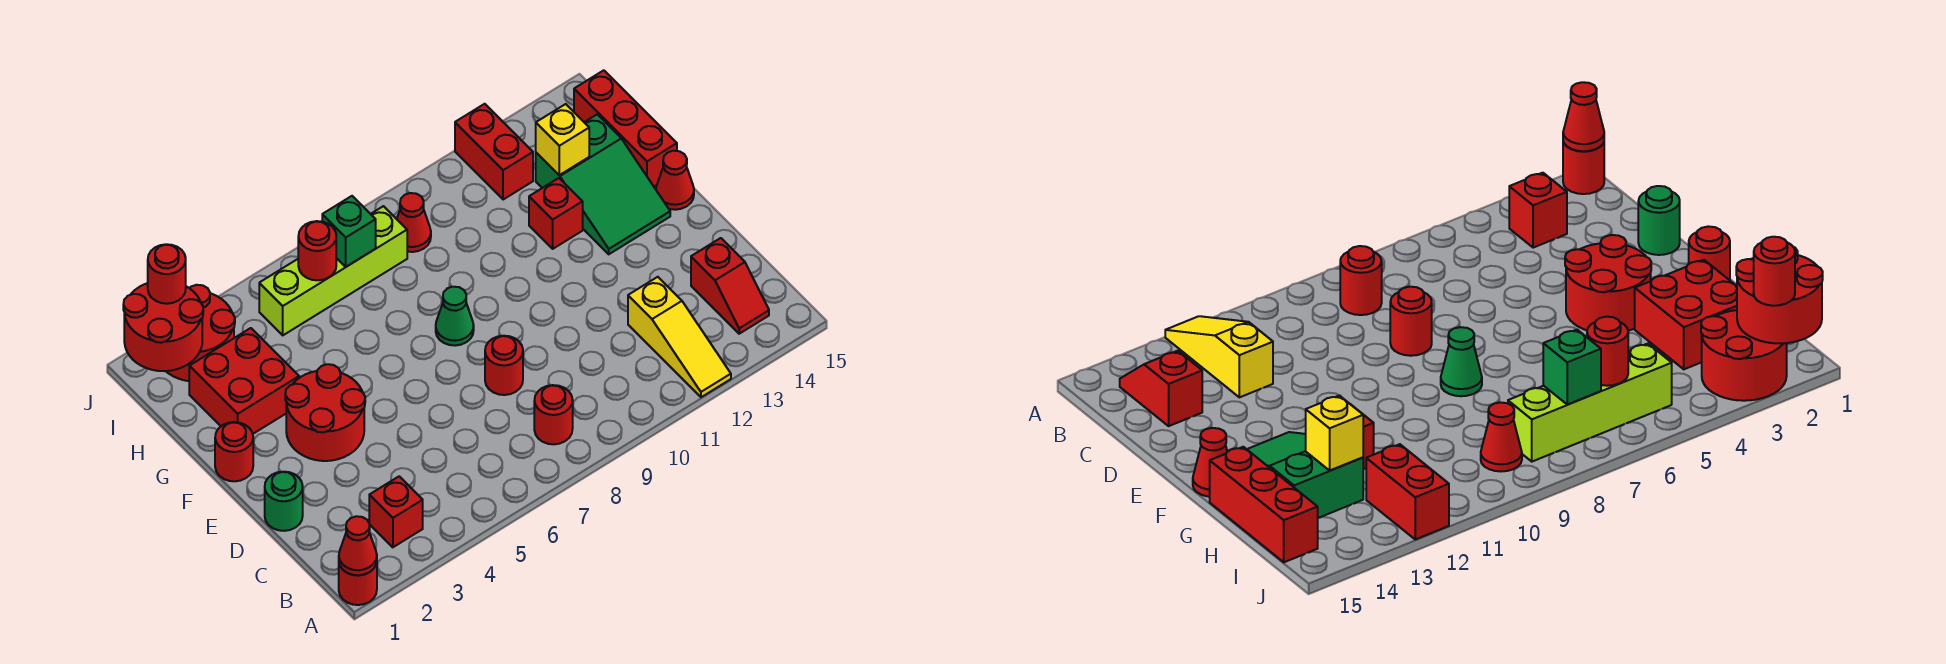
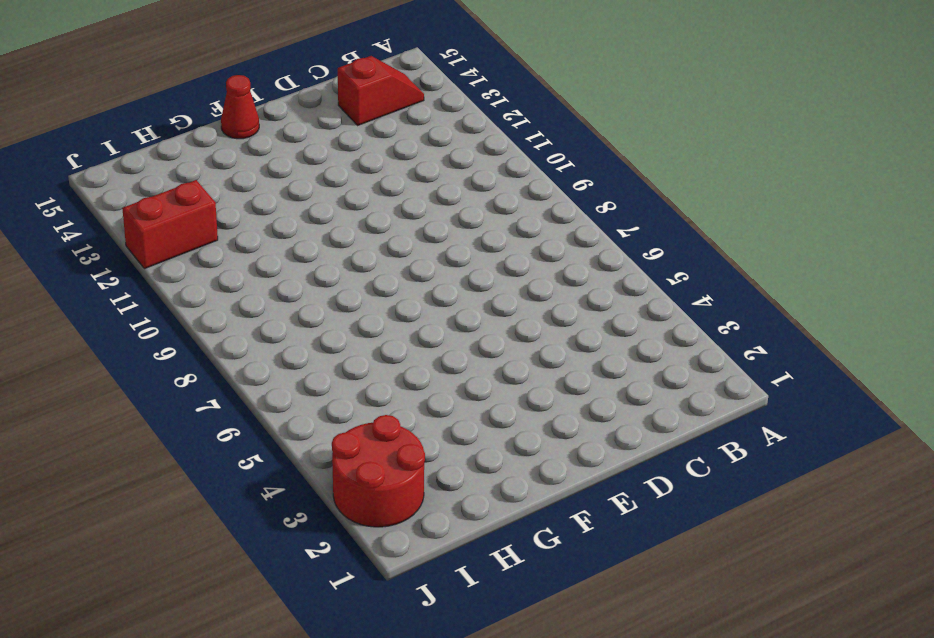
none -> red 1x1 round brick [339,562,377,605]
none -> yellow 1x3 slope [628,277,731,397]
none -> red 1x1 brick [369,476,423,547]

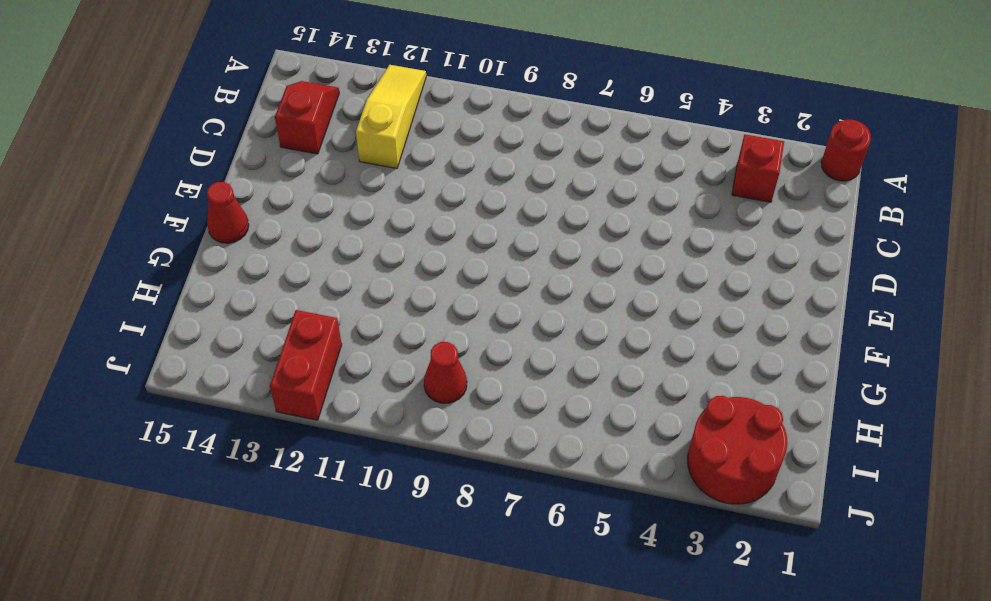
none -> red 1x1 round brick [534,385,573,444]
none -> green 1x1 round brick [265,472,303,531]
none -> red 1x1 round brick [485,336,523,395]

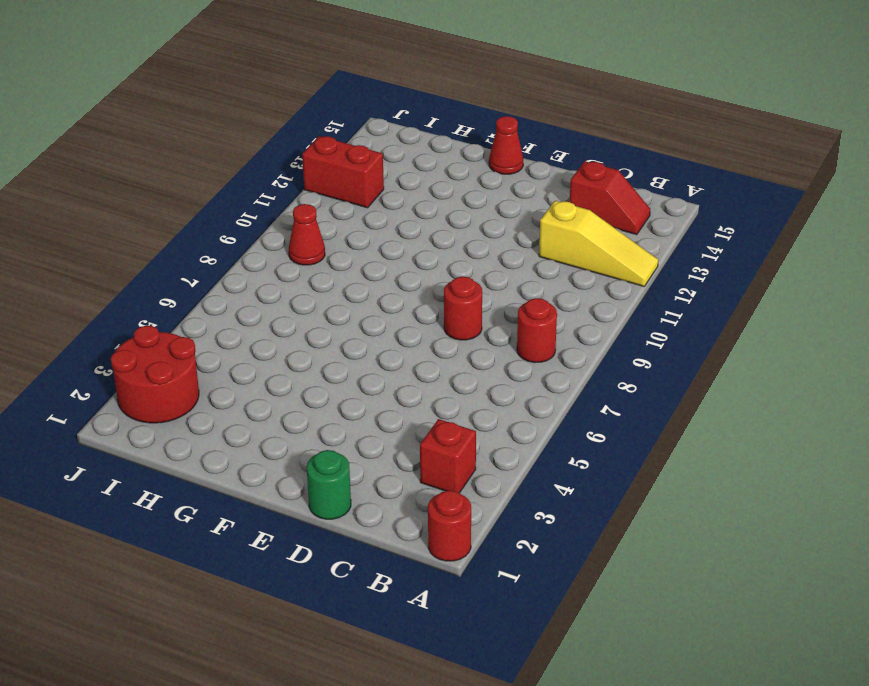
none -> red 2x2 round brick [285,364,365,461]
none -> red 1x1 round brick [215,422,253,481]
none -> green 1x1 cone [436,287,474,346]

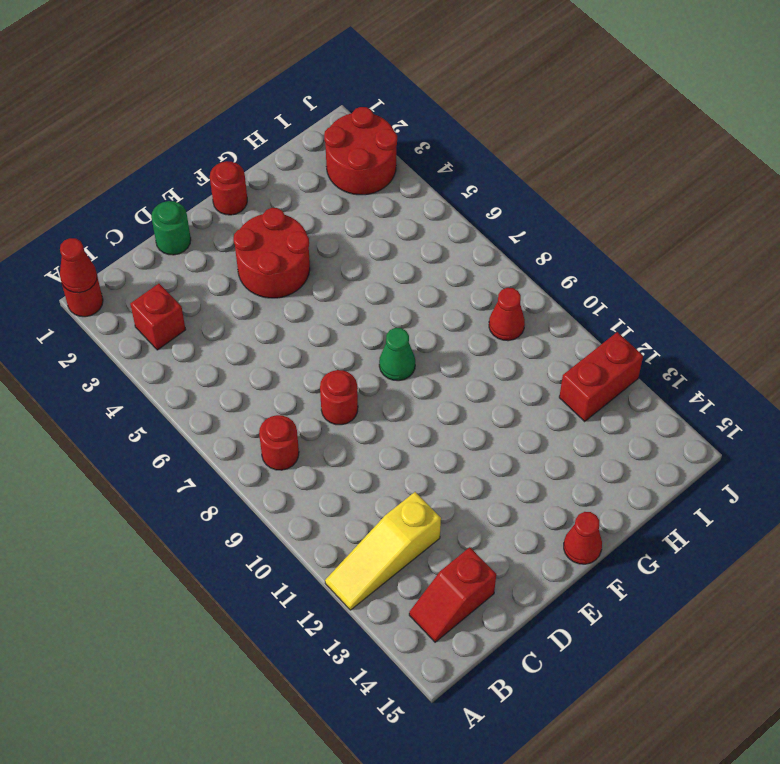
none -> green 2x3 slope [536,114,670,254]
none -> red 2x2 brick [189,328,299,434]
none -> red 1x1 brick [529,178,583,249]

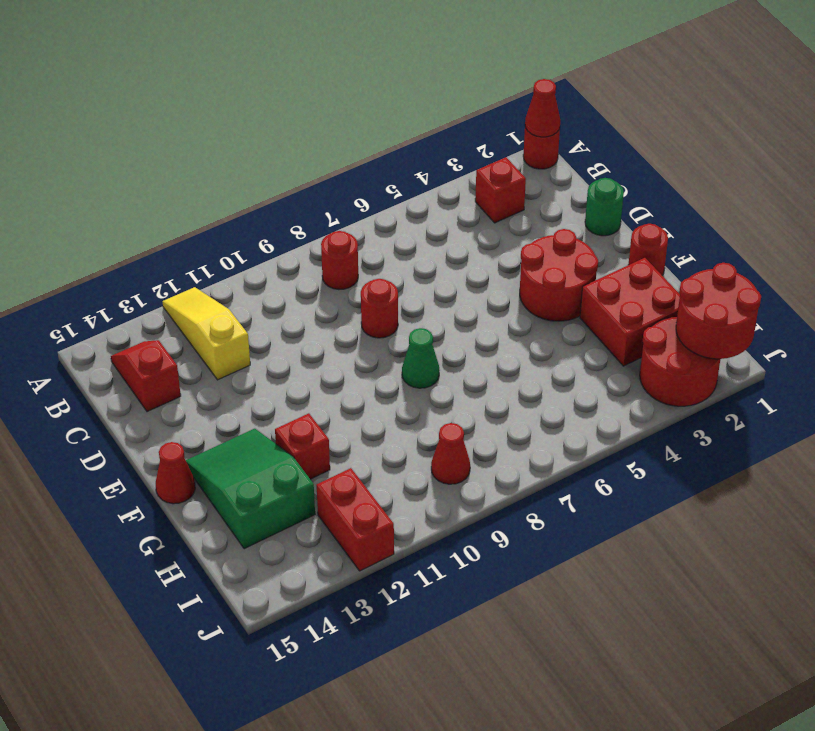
none -> red 1x3 brick [574,70,677,186]
none -> lime 1x4 brick [259,206,407,335]
none -> yellow 1x1 brick [536,104,589,175]

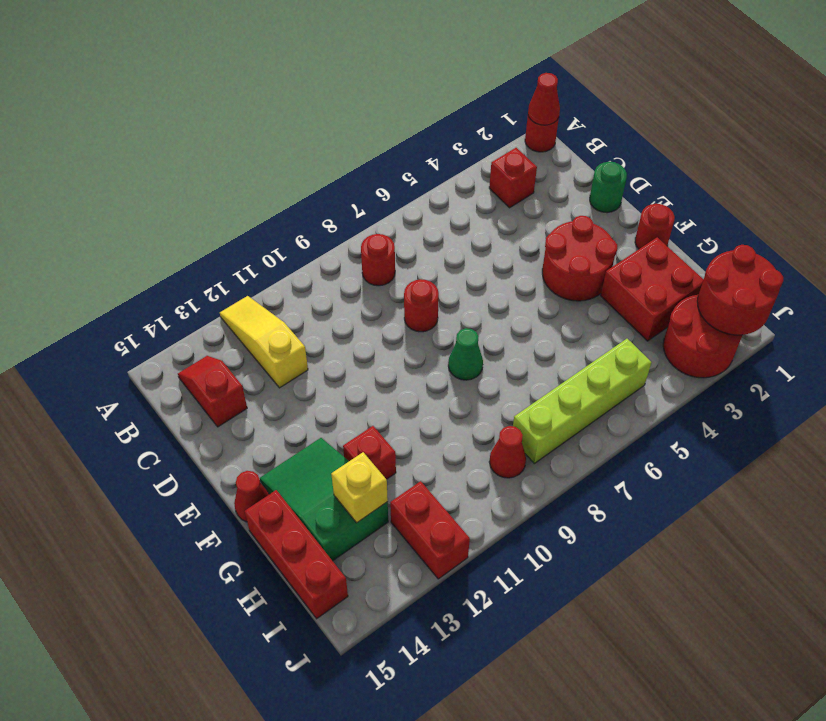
none -> red 1x1 round brick [298,221,336,280]
none -> green 1x1 brick [322,196,376,267]
none -> red 1x1 round brick [148,244,186,304]

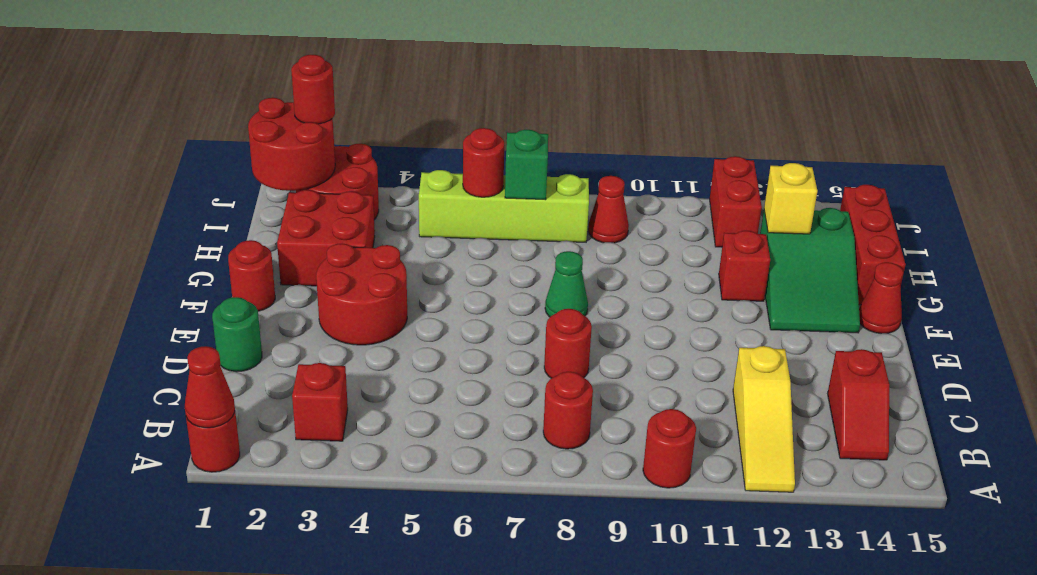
red 1x1 round brick [643,409,696,488] -> none

